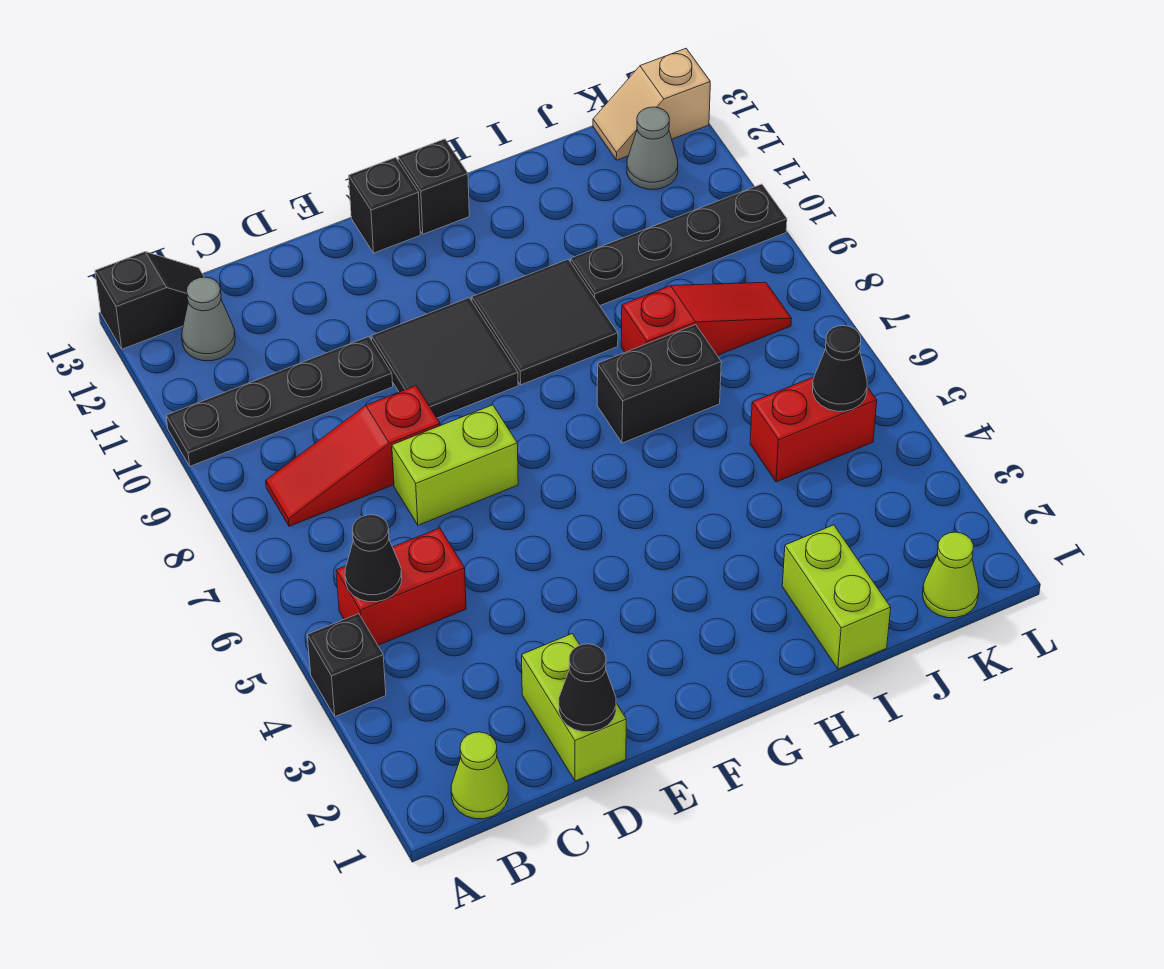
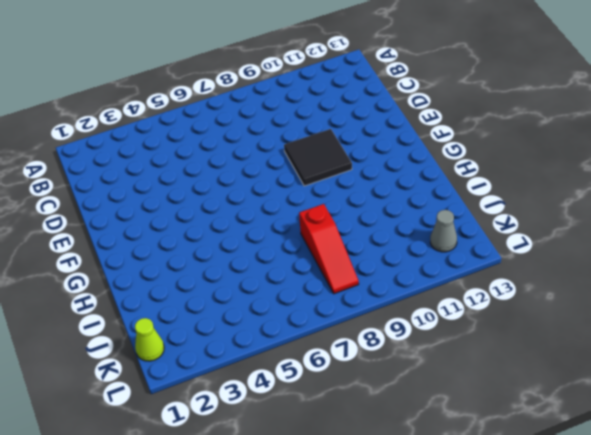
none -> black 1x1 brick [307,614,386,716]
none -> black 1x4 plate [166,337,393,466]
none -> black 1x2 slope [95,252,204,349]

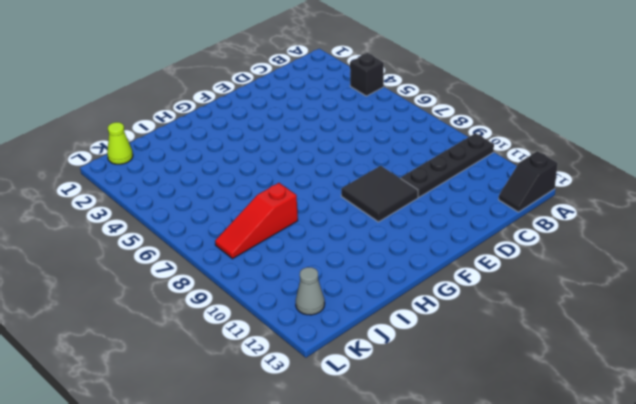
none -> lime 1x1 cone [451,732,508,819]
none -> red 1x2 brick [336,528,466,645]
none -> red 1x3 slope [266,386,440,526]

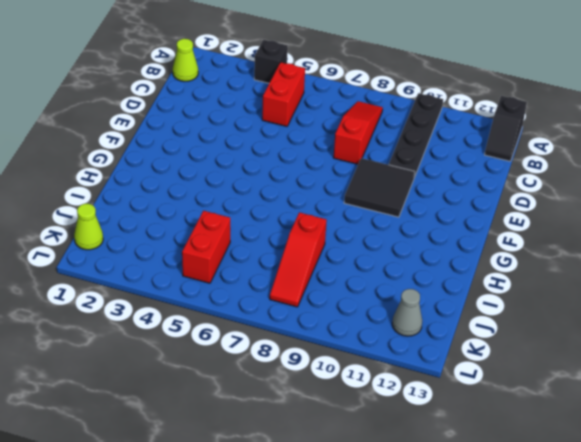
none -> grey 1x1 cone [182,277,235,361]
none -> lime 1x2 brick [522,634,626,781]
none -> lime 1x2 brick [392,405,518,525]

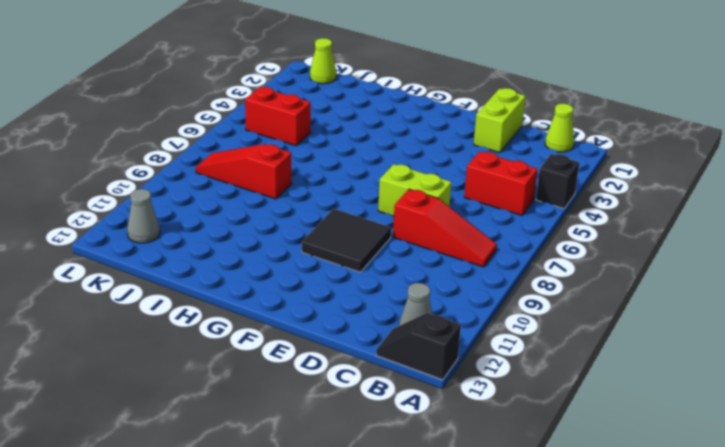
none -> black 1x4 plate [166,337,393,466]
none -> black 1x1 brick [349,157,420,253]
none -> black 2x2 tile [472,259,618,385]

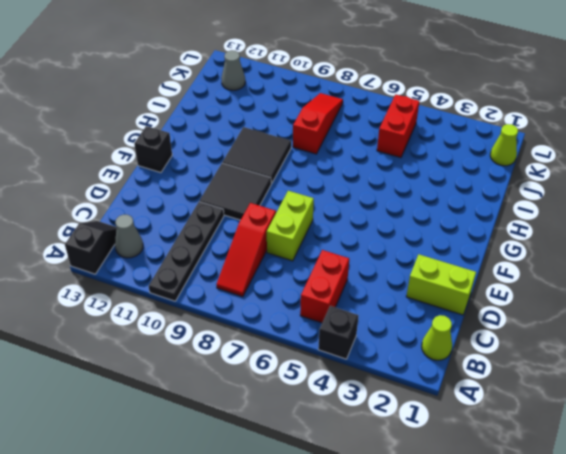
none -> black 1x1 brick [398,139,469,234]
none -> black 1x2 brick [597,325,721,443]
none -> lime 1x2 brick [782,525,891,669]

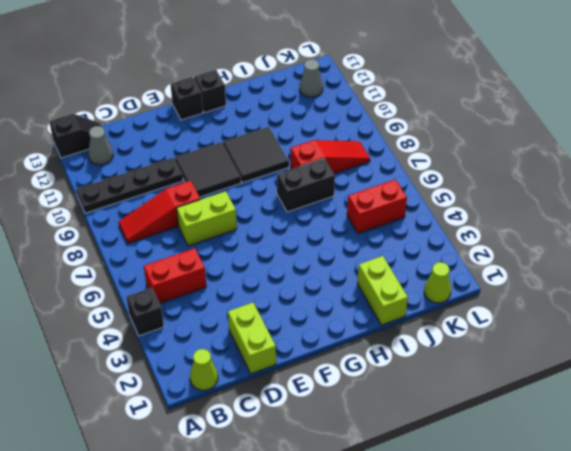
none -> black 1x4 plate [571,184,787,305]
none -> tan 1x2 slope [593,49,710,160]
none -> black 1x1 cone [345,515,402,602]

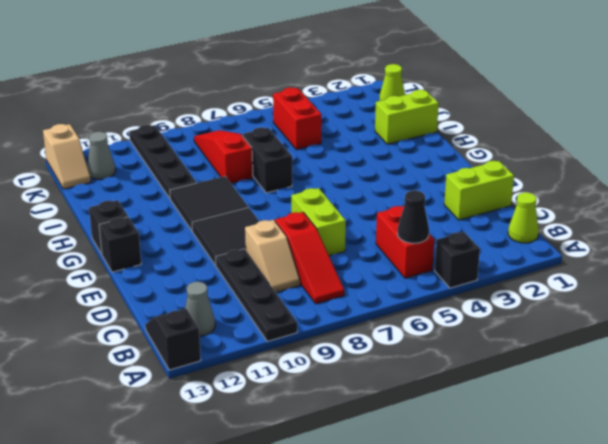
tan 1x2 slope [245,220,300,292] -> none
none -> black 1x1 cone [559,644,616,732]
none -> black 1x1 cone [813,326,867,411]

